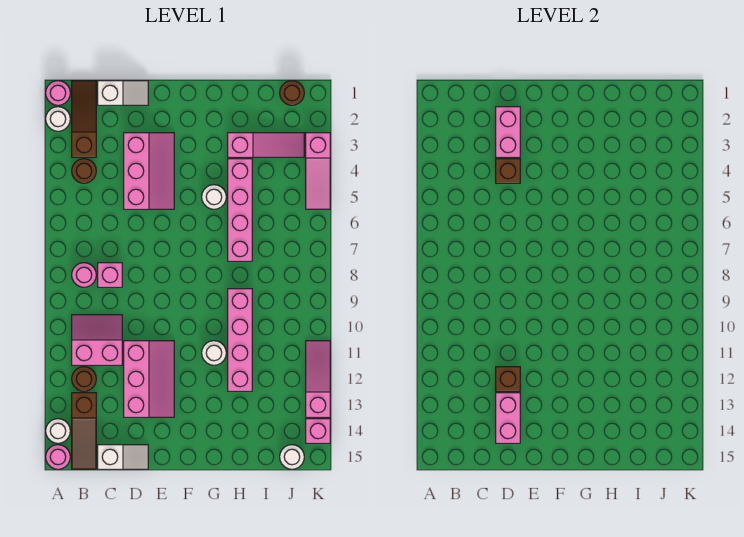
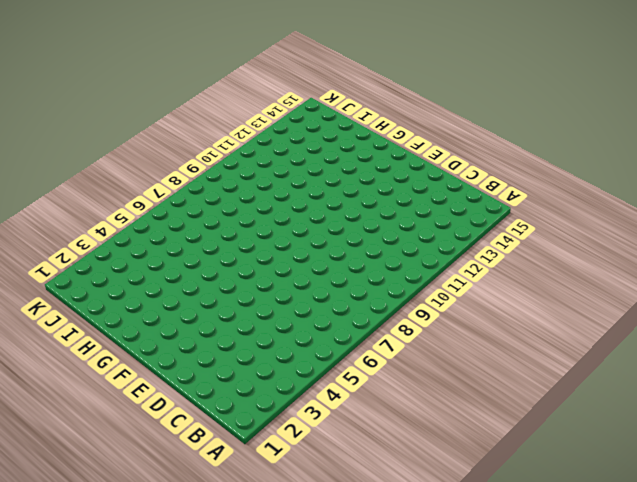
none -> pink 1x1 round brick [46,81,70,105]
none -> white 1x1 round brick [46,107,70,131]
none -> white 1x1 round brick [46,419,70,443]

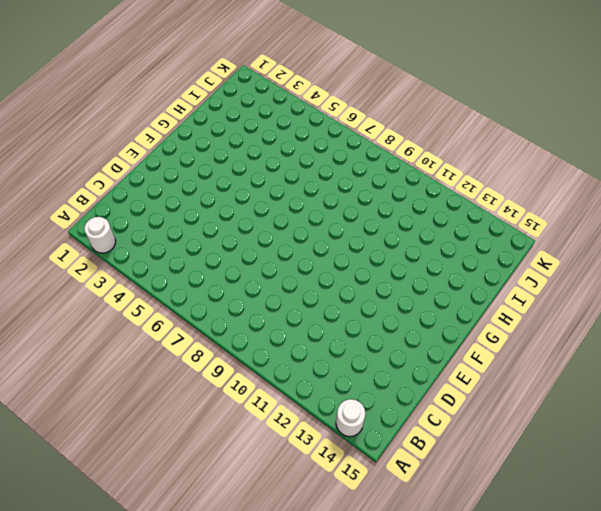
none -> pink 1x1 round brick [46,81,70,105]
none -> pink 1x1 round brick [46,445,70,469]
none -> brown 1x3 slope [72,81,96,157]

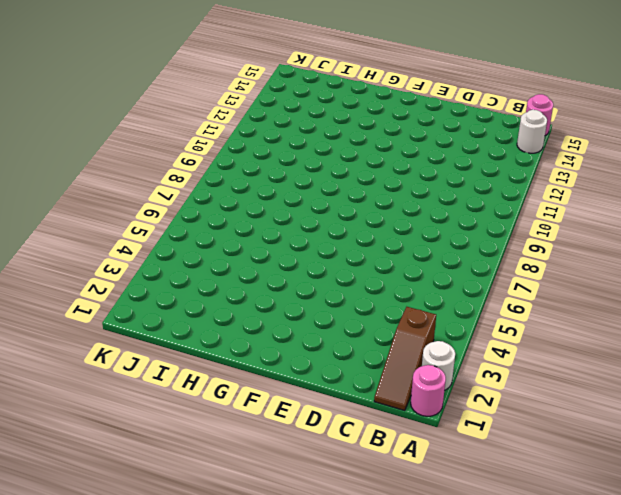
none -> brown 1x1 round brick [72,159,96,183]
none -> pink 1x1 round brick [72,263,96,287]
none -> pink 2x2 slope [72,315,122,365]

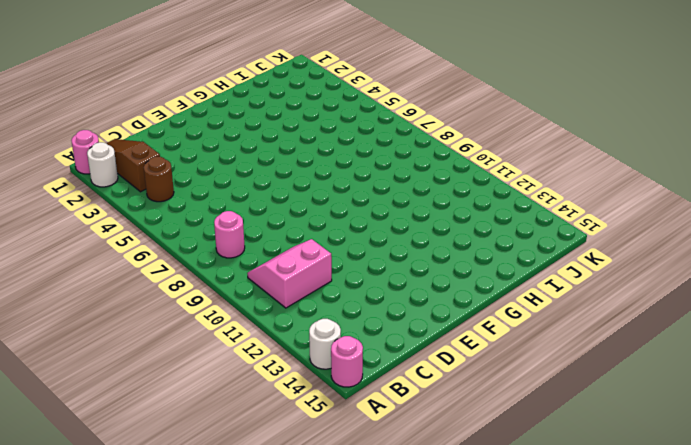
none -> brown 1x1 round brick [72,367,96,391]
none -> brown 1x3 slope [72,393,96,469]
none -> white 1x2 slope [98,81,148,105]

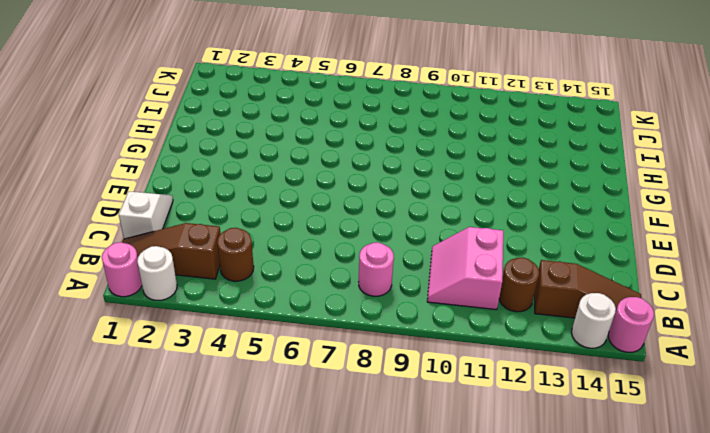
none -> pink 1x1 brick [98,263,122,287]
none -> white 1x2 slope [98,445,148,469]
none -> pink 2x3 slope [124,133,174,209]

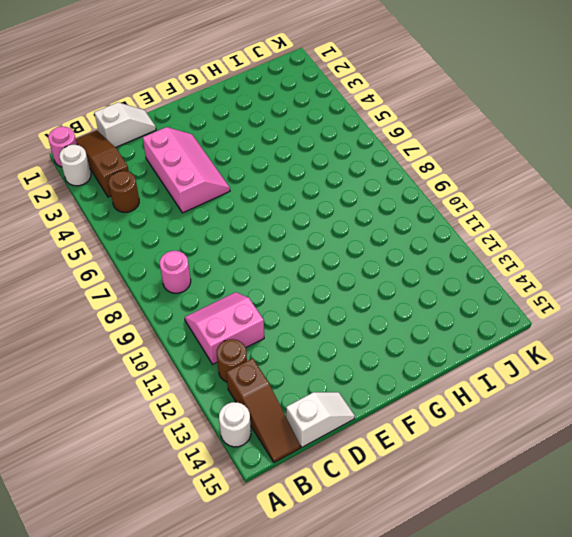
none -> pink 1x1 round brick [46,445,70,469]
none -> pink 1x1 brick [98,263,122,287]
none -> pink 2x3 slope [124,341,174,417]

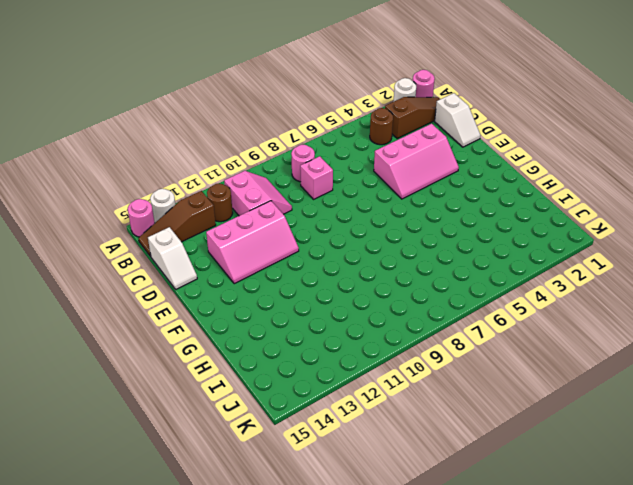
none -> white 1x1 round brick [202,185,226,209]
none -> white 1x1 round brick [202,341,226,365]
none -> pink 1x3 slope [228,133,304,157]

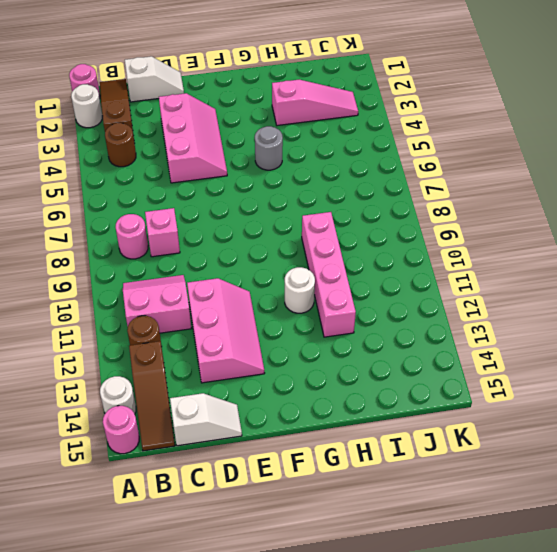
grey 1x1 round brick [255,126,283,170] -> white 1x1 round brick [202,185,226,209]
none -> pink 1x4 brick [228,159,252,261]
none -> brown 1x1 round brick [280,81,304,105]
none -> white 1x1 round brick [280,445,304,469]

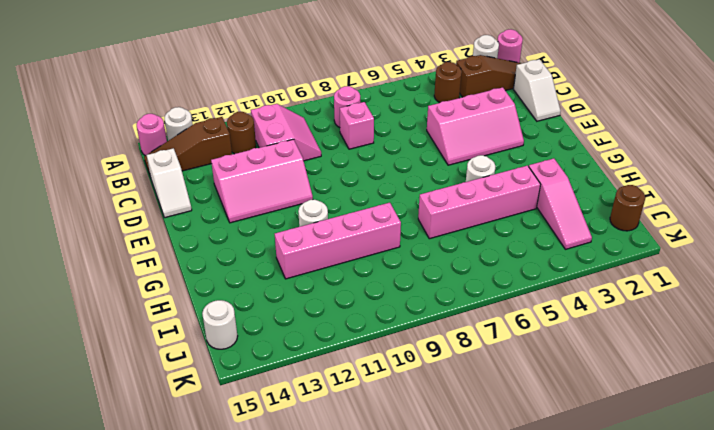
none -> pink 1x3 slope [306,133,330,209]
none -> pink 1x3 slope [306,341,330,417]
none -> pink 1x1 brick [306,419,330,443]

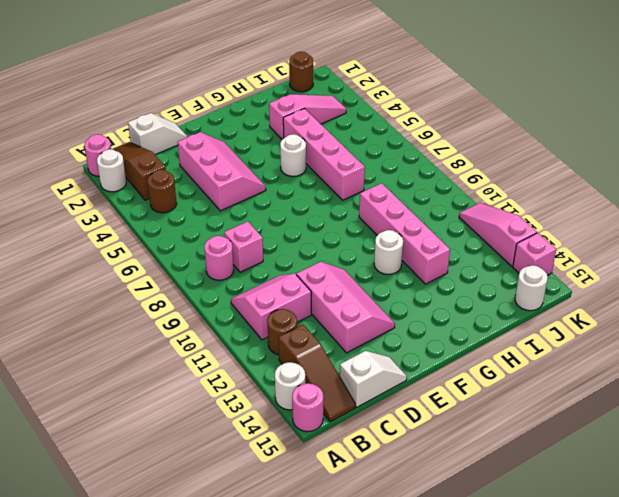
none -> pink 1x3 slope [306,133,330,209]
none -> pink 1x2 brick [496,107,520,157]
none -> brown 1x1 brick [496,159,520,183]

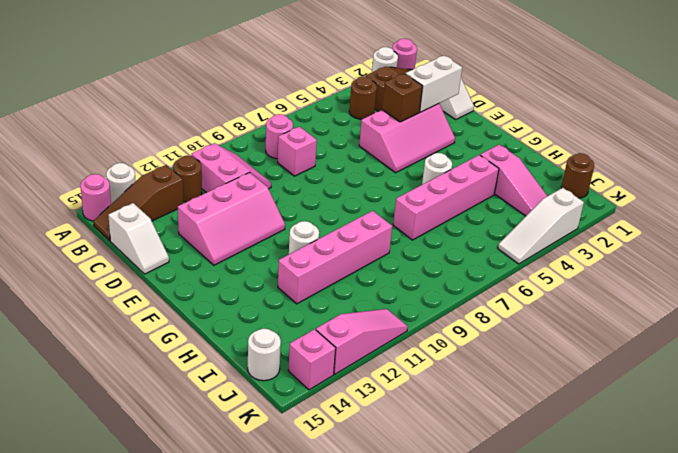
white 1x2 brick [405,56,462,112] -> pink 1x2 brick [496,107,520,157]
white 1x3 slope [498,188,584,264] -> pink 1x3 slope [306,133,330,209]
none -> brown 1x1 brick [496,367,520,391]
none -> pink 1x2 brick [496,393,520,443]

